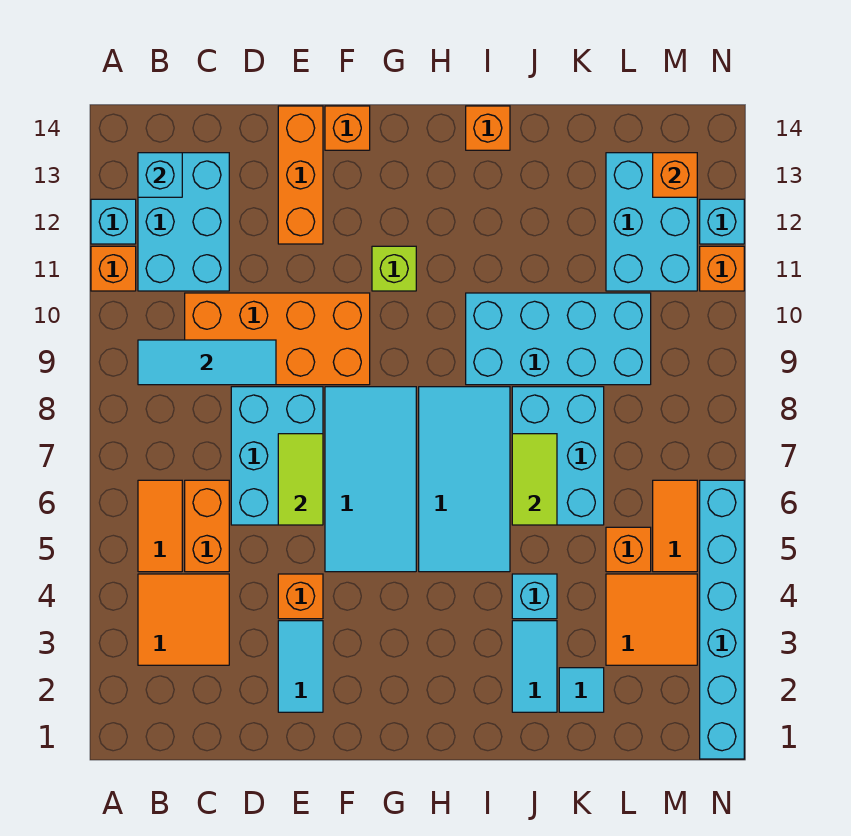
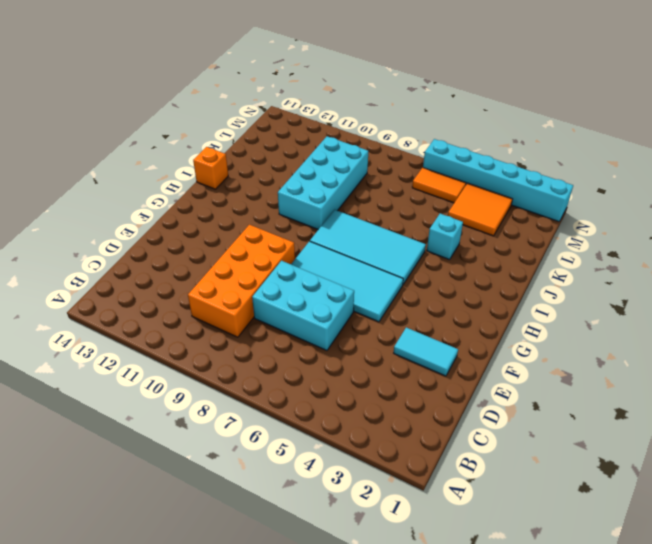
none -> orange 1x1 brick [91,246,136,291]
none -> cyan 1x1 brick [91,199,136,244]
none -> orange 2x2 tile [138,574,229,665]
none -> orange 1x2 tile [138,480,182,572]

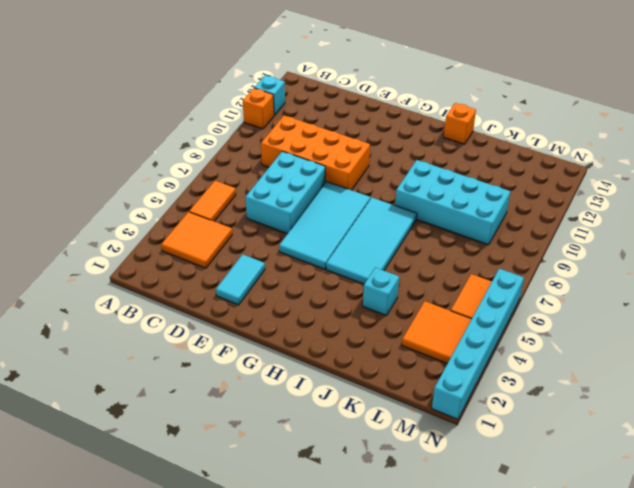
none -> cyan 2x3 brick [138,153,229,291]
none -> orange 1x2 brick [185,480,229,572]
none -> orange 1x1 brick [278,574,323,619]
none -> orange 1x3 brick [278,106,323,244]

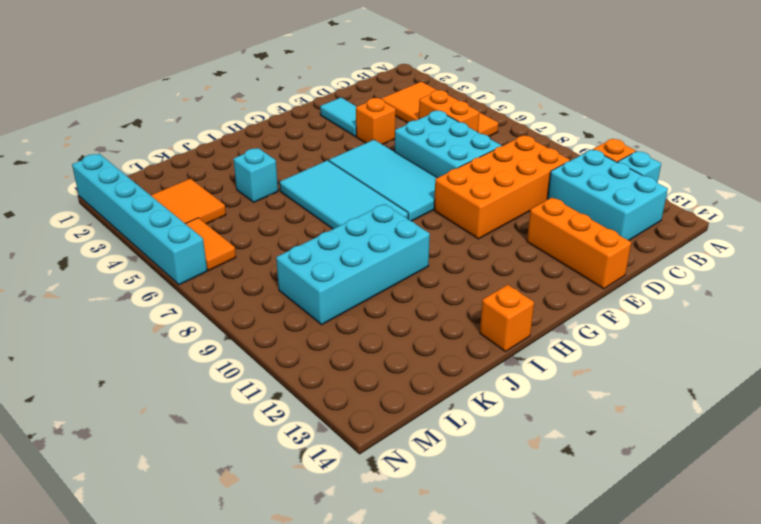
none -> orange 1x1 brick [325,106,370,150]
none -> lime 1x1 brick [372,246,416,291]
none -> cyan 1x2 tile [512,621,557,712]
none -> cyan 2x3 brick [512,387,604,525]

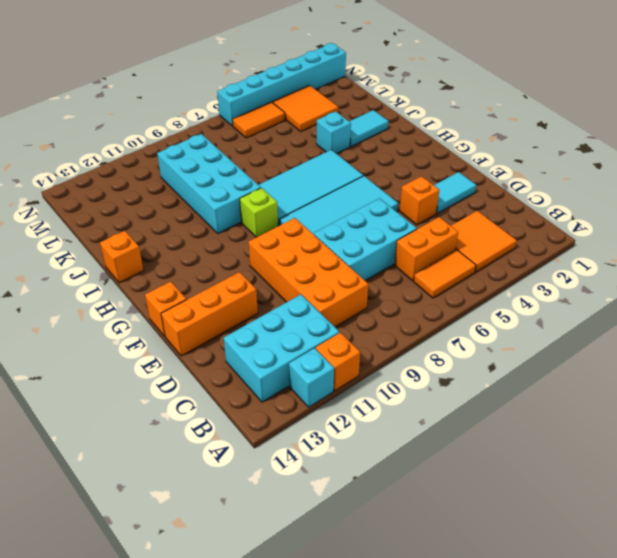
lime 1x1 brick [240,188,278,237] -> lime 1x1 brick moved to [372,246,416,291]
none -> cyan 2x3 brick [512,387,604,525]
none -> cyan 1x1 tile [559,668,604,712]
none -> orange 1x1 brick [606,527,651,572]
none -> cyan 2x3 brick [606,153,697,291]

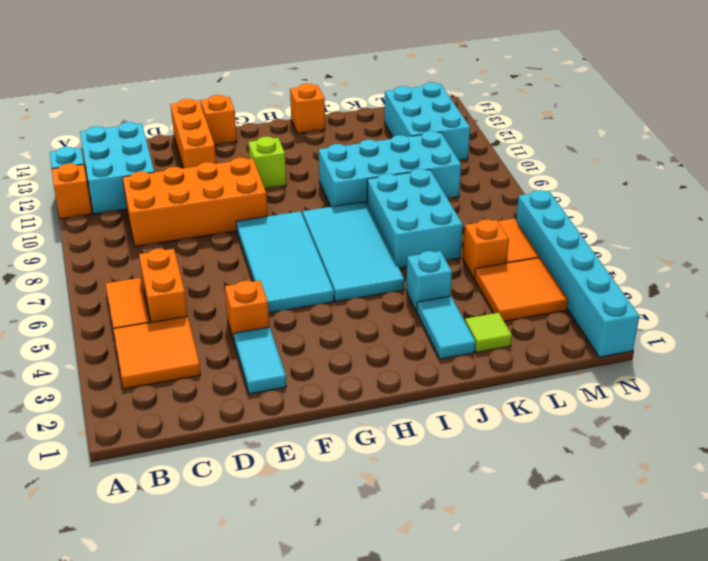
lime 1x1 tile [465,313,512,353] -> cyan 1x1 tile [559,668,604,712]
none -> cyan 2x3 brick [231,387,323,525]
none -> orange 1x1 brick [700,246,744,291]
none -> cyan 1x1 brick [700,199,744,244]
none -> cyan 1x3 tile [138,340,276,385]

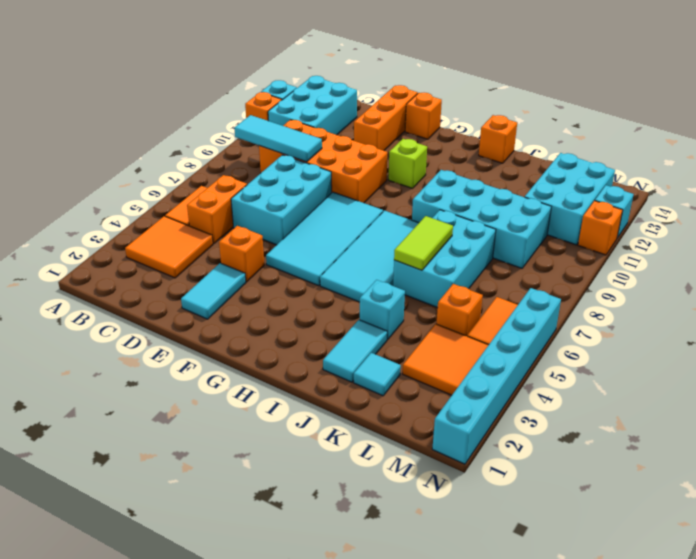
none -> cyan 1x1 brick [138,153,182,197]
none -> lime 1x2 tile [278,434,323,525]
none -> orange 1x1 brick [653,153,697,197]

